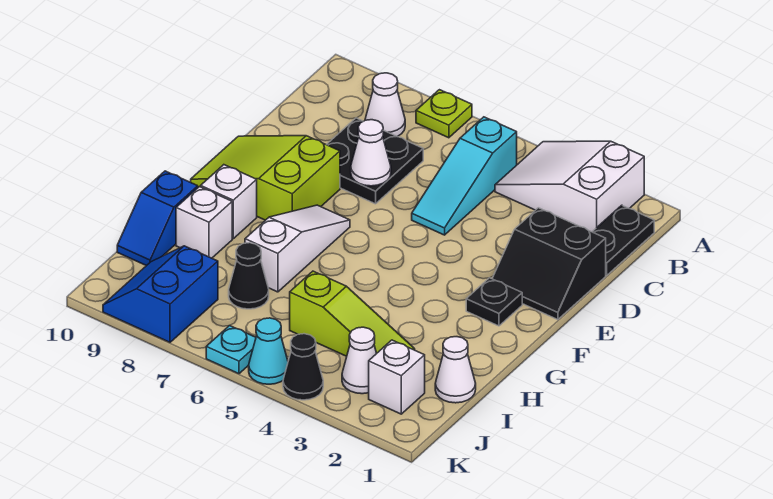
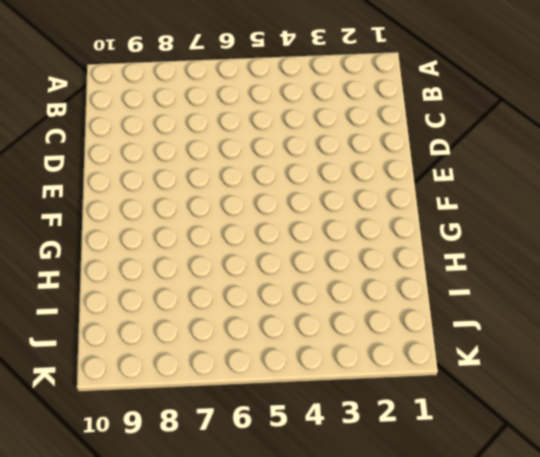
none -> white 2x3 slope [495,141,644,232]
none -> lime 1x1 plate [416,90,472,138]
none -> black 1x2 plate [593,205,654,275]

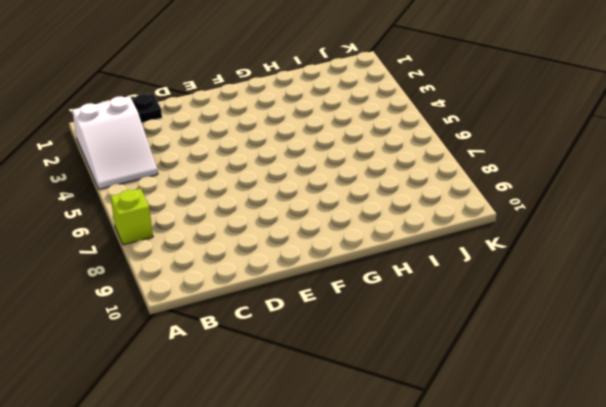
lime 1x1 brick [110,189,153,245] -> lime 1x1 plate [416,90,472,138]
none -> cyan 1x3 slope [412,117,517,235]
none -> white 1x1 cone [365,73,405,137]
none -> black 2x2 plate [327,118,423,204]

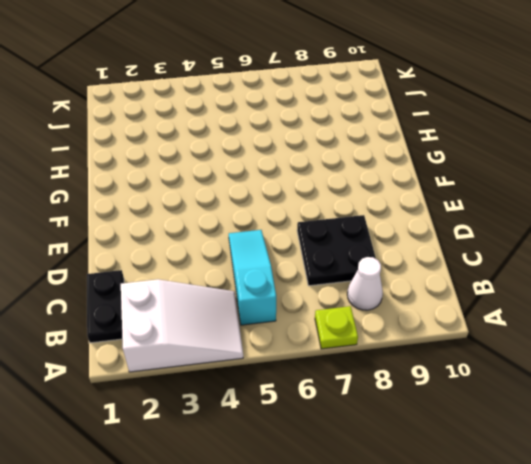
none -> black 2x2 slope [492,208,606,320]
none -> lime 2x3 slope [191,136,340,220]
none -> black 1x1 plate [466,278,522,326]

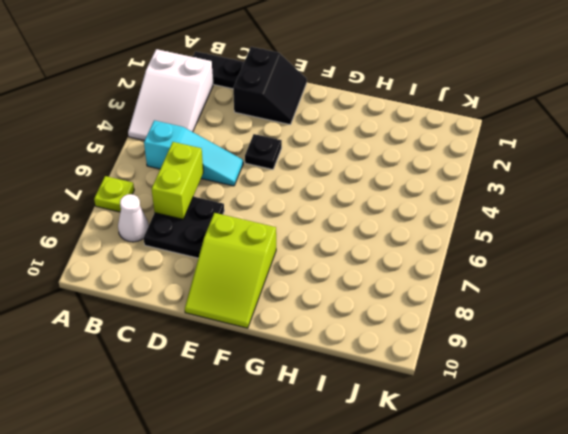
lime 1x2 brick [152,142,203,219] -> none
black 1x1 plate [245,134,282,169] -> black 1x1 plate moved to [466,278,522,326]
none -> white 1x3 slope [245,205,350,292]
none -> white 1x1 brick [201,165,257,239]
none -> white 1x1 brick [176,187,232,258]

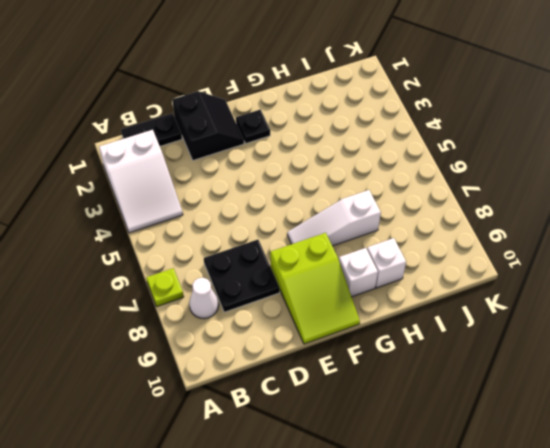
none -> cyan 1x3 slope [412,117,517,235]
none -> blue 1x2 slope [117,171,198,266]
none -> white 1x1 cone [435,337,476,403]

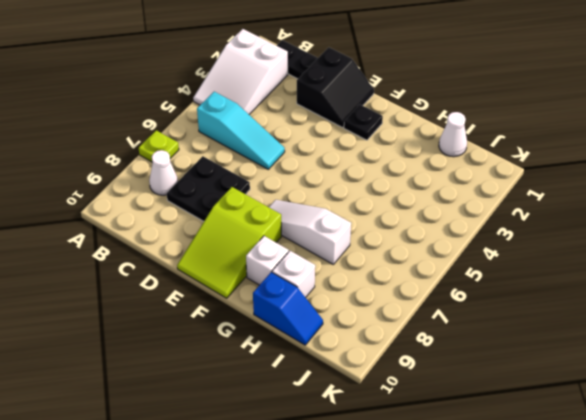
none -> lime 1x3 slope [290,271,415,356]
none -> black 1x1 cone [229,243,269,309]
none -> white 1x1 brick [369,340,425,414]

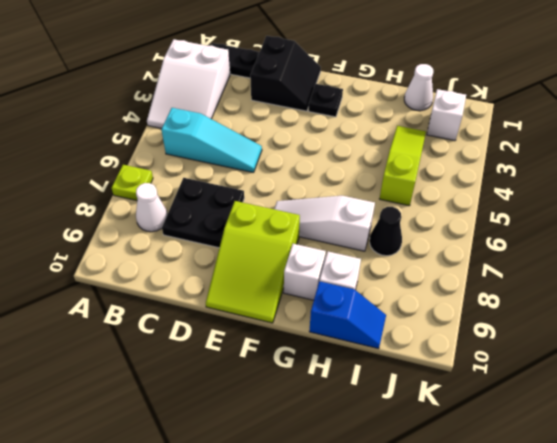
none -> white 1x1 cone [342,327,377,394]
none -> blue 2x2 slope [103,246,218,342]
none -> black 1x1 cone [283,334,323,400]

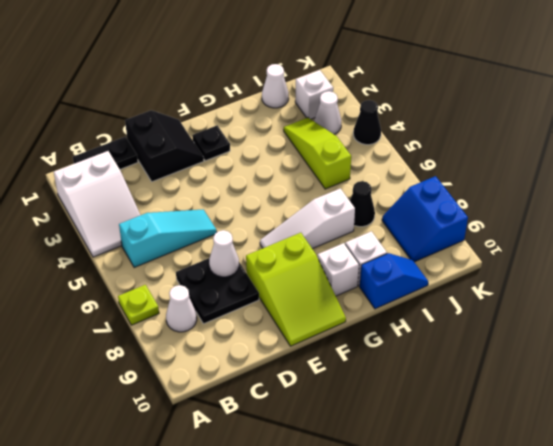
blue 2x2 slope [382,176,468,262] -> blue 2x2 slope turned to [103,246,218,342]
none -> cyan 1x1 cone [249,318,288,384]
none -> cyan 1x1 plate [206,326,256,374]

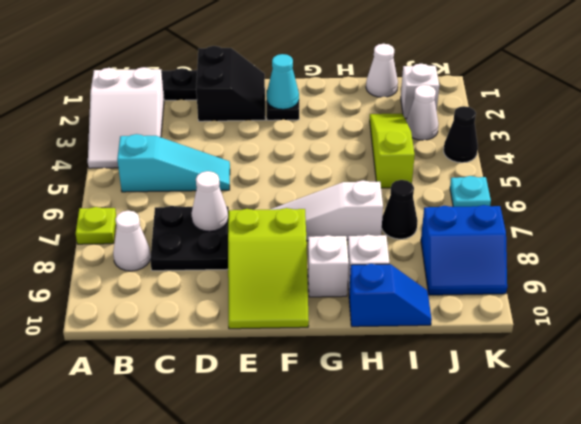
cyan 1x1 cone [266,54,299,109] -> cyan 1x1 cone moved to [249,318,288,384]

